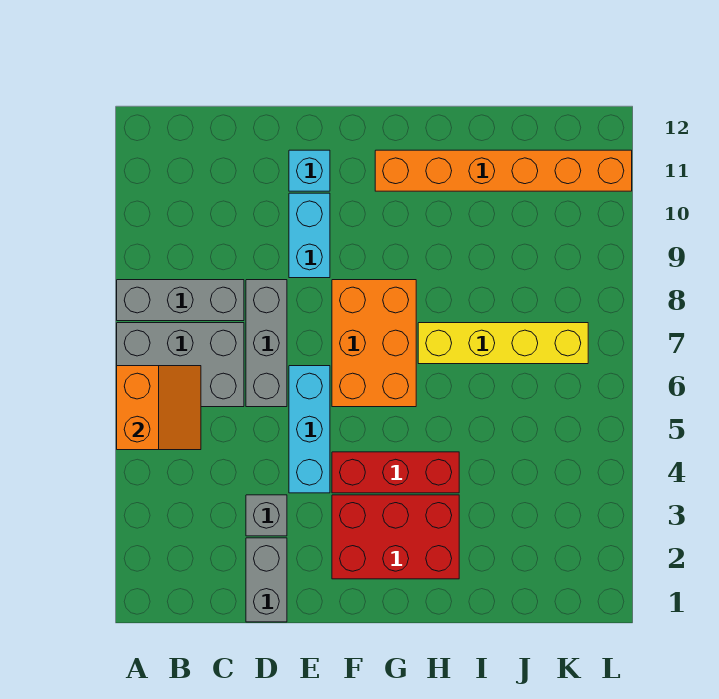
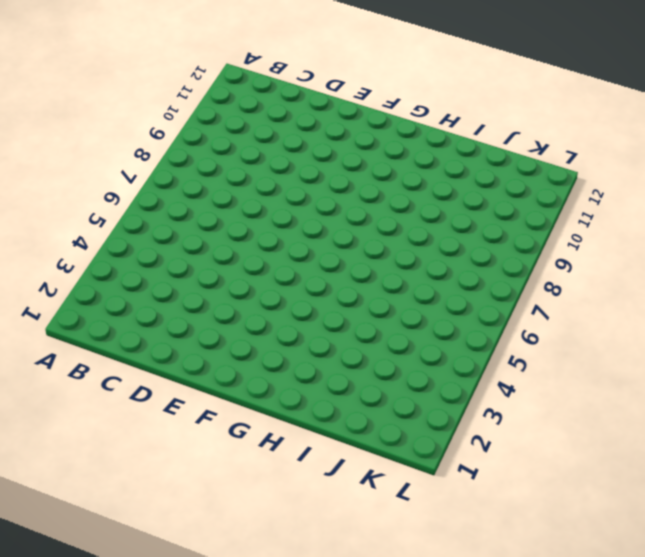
none -> grey 2x3 brick [117,323,244,407]
none -> grey 1x3 brick [117,280,244,321]
none -> grey 1x2 brick [246,538,287,622]

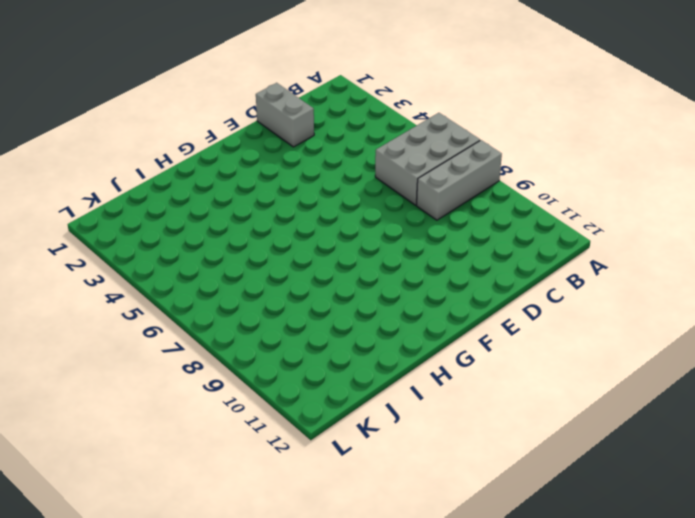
none -> grey 1x1 brick [246,495,287,536]
none -> grey 1x3 brick [246,280,287,407]
none -> cyan 1x3 brick [289,366,330,493]

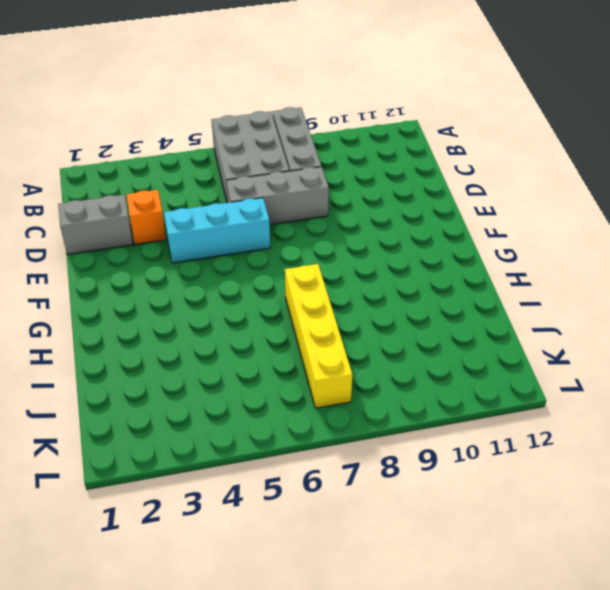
orange 1x1 brick [127,190,166,244] -> grey 1x1 brick [246,495,287,536]
none -> cyan 1x2 brick [289,193,330,278]
none -> cyan 1x1 brick [289,150,330,191]
none -> red 2x3 brick [332,495,459,579]

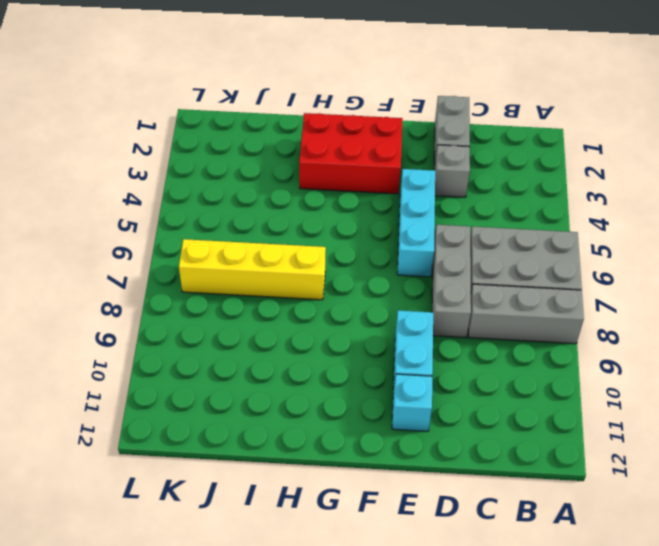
none -> red 1x3 brick [332,452,459,493]
none -> orange 2x3 brick [332,280,416,407]
none -> orange 1x6 brick [375,150,632,191]

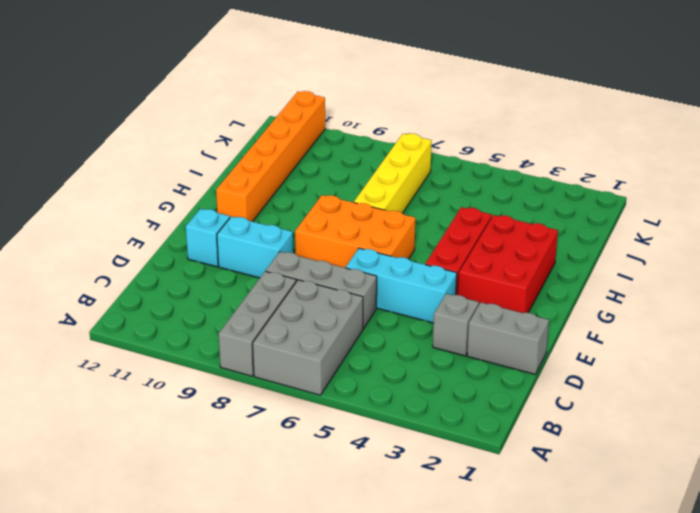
none -> orange 2x2 slope [117,366,201,450]

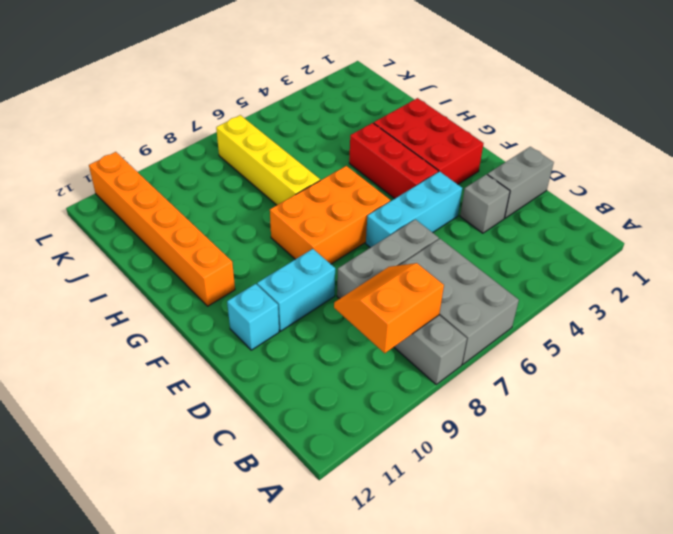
orange 2x2 slope [334,263,444,353] -> orange 2x2 slope moved to [117,366,201,450]

